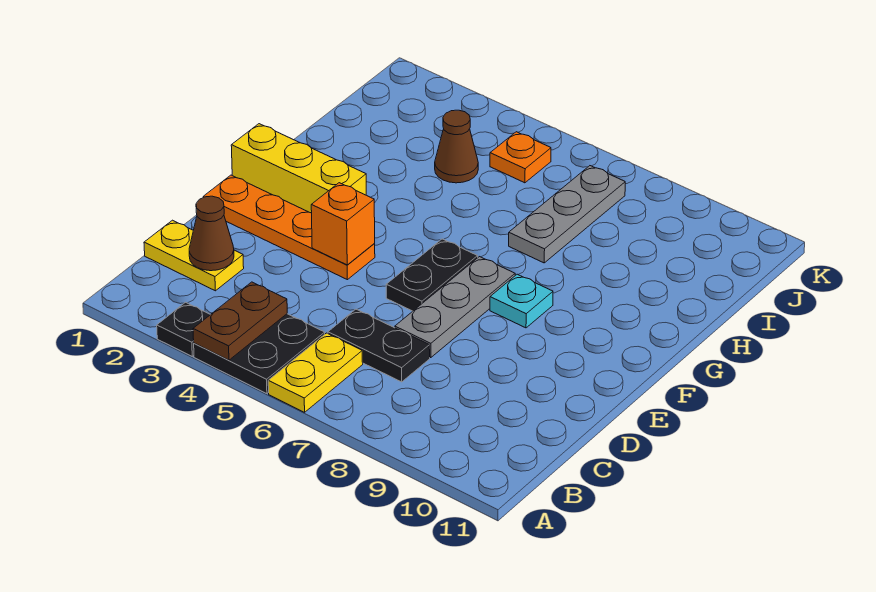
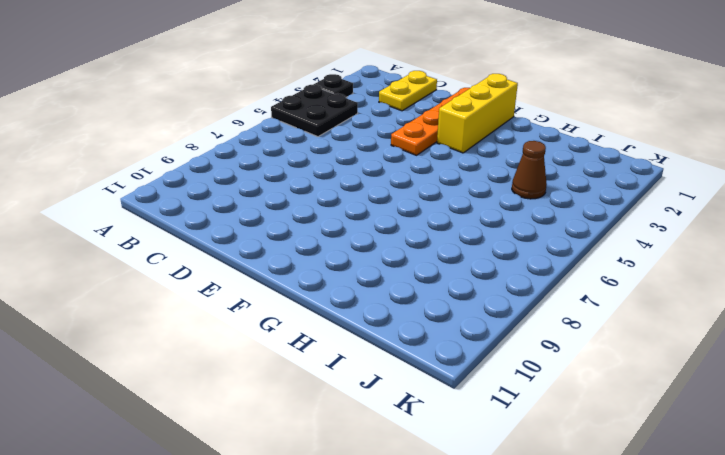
none -> yellow 1x2 plate [268,333,363,412]
none -> black 1x2 plate [328,309,430,382]
none -> grey 1x3 plate [395,257,515,358]

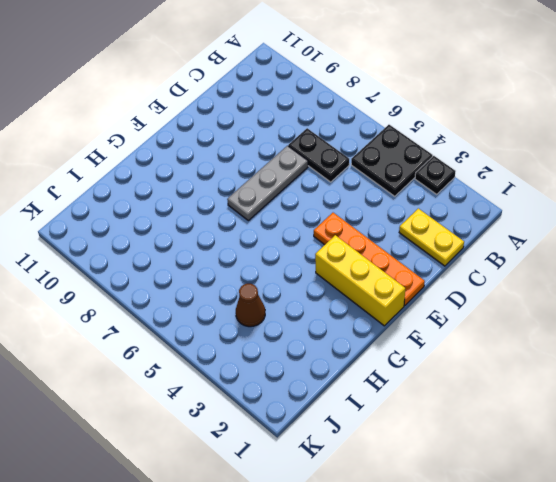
none -> yellow 1x2 plate [268,333,363,412]
none -> black 1x2 plate [386,239,478,311]
none -> cyan 1x1 plate [490,274,553,328]

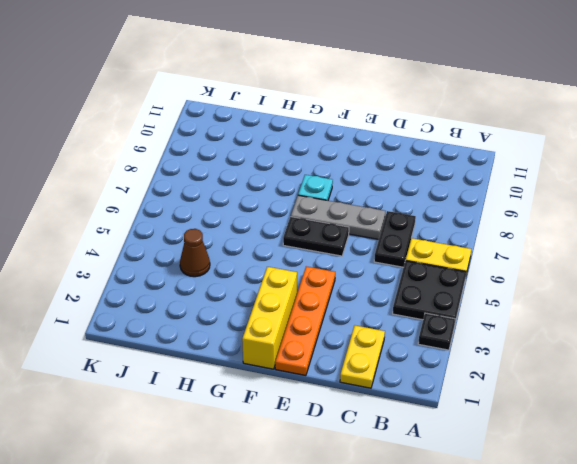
none -> grey 1x3 plate [509,166,625,263]
none -> orange 1x1 plate [490,132,551,183]
none -> brown 1x2 plate [193,282,287,360]

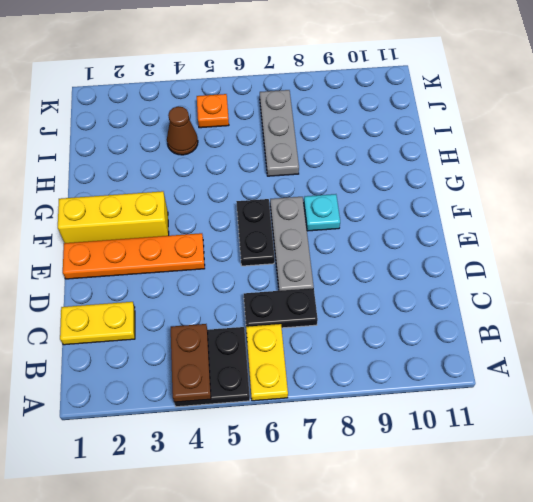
none -> black 1x1 plate [157,302,210,356]
none -> brown 1x1 cone [189,196,234,271]
none -> orange 1x1 brick [311,183,375,265]

